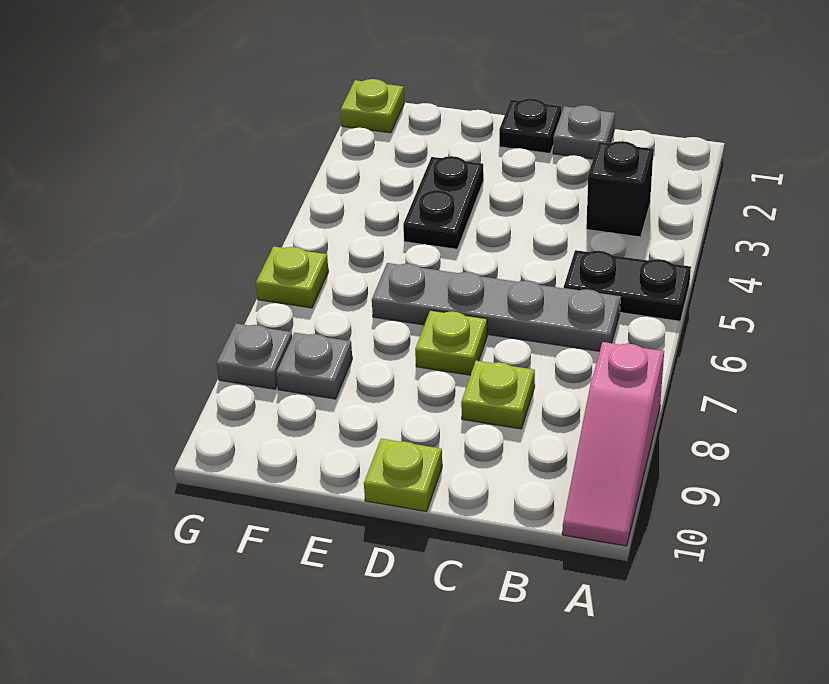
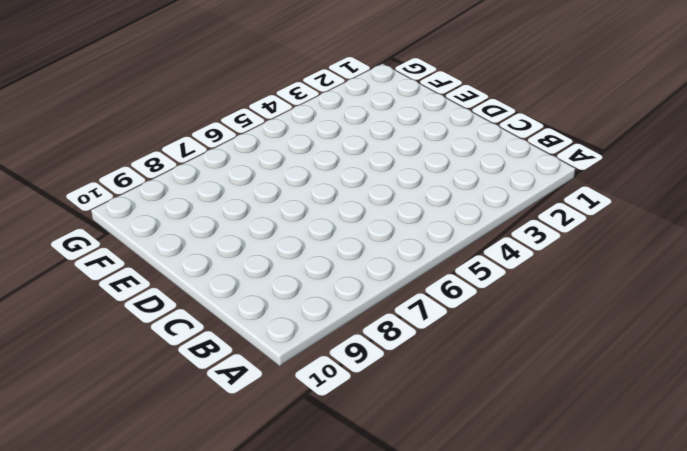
none -> black 1x2 plate [564,250,691,321]
none -> pink 1x3 slope [562,342,664,546]
none -> black 1x1 brick [586,141,654,237]

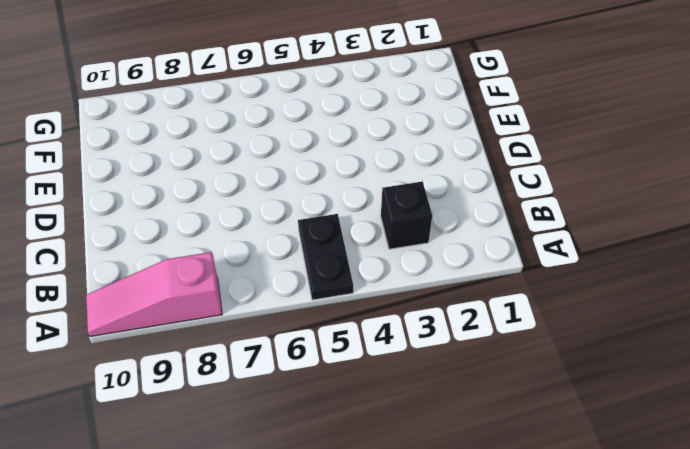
none -> grey 1x4 plate [372,263,620,351]
none -> grey 1x1 plate [553,105,615,159]
none -> lime 1x1 plate [461,361,535,429]

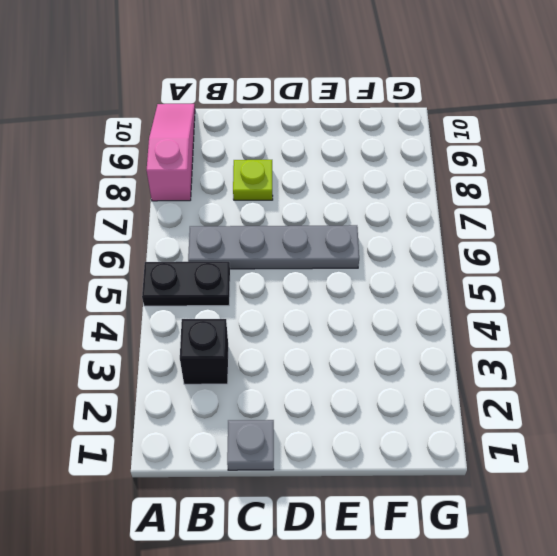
none -> black 1x1 plate [499,99,561,153]
none -> lime 1x1 plate [415,310,487,375]
none -> lime 1x1 plate [364,439,442,512]

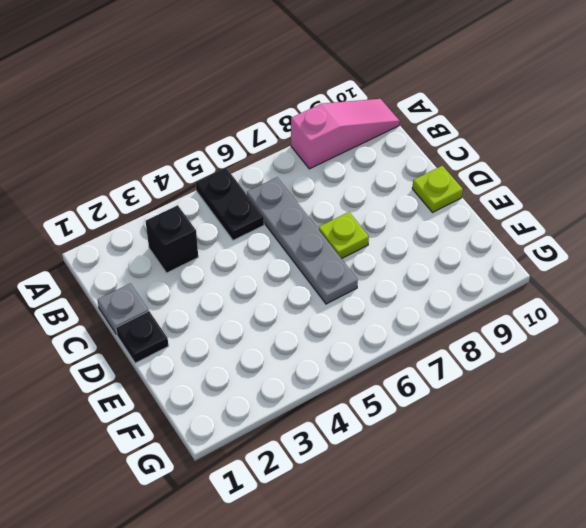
none -> lime 1x1 plate [461,361,535,429]
none -> black 1x2 plate [403,156,484,249]
none -> grey 1x1 plate [276,333,352,399]

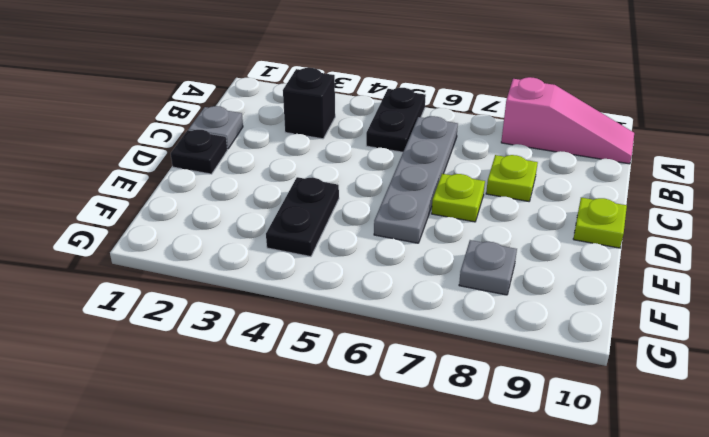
black 1x2 plate [266,177,339,257] -> black 1x2 plate turned to [403,156,484,249]
none -> lime 1x1 plate [341,79,404,133]
none -> lime 1x1 plate [256,246,328,308]
none -> grey 1x1 plate [217,324,292,389]

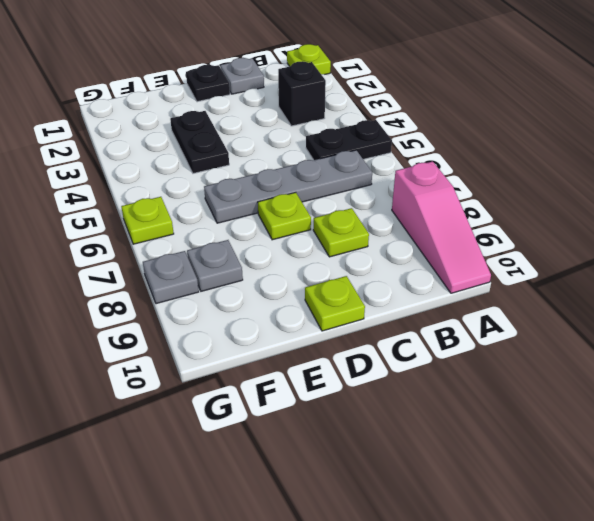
lime 1x1 plate [287,44,331,75] -> lime 1x1 plate moved to [341,79,404,133]

